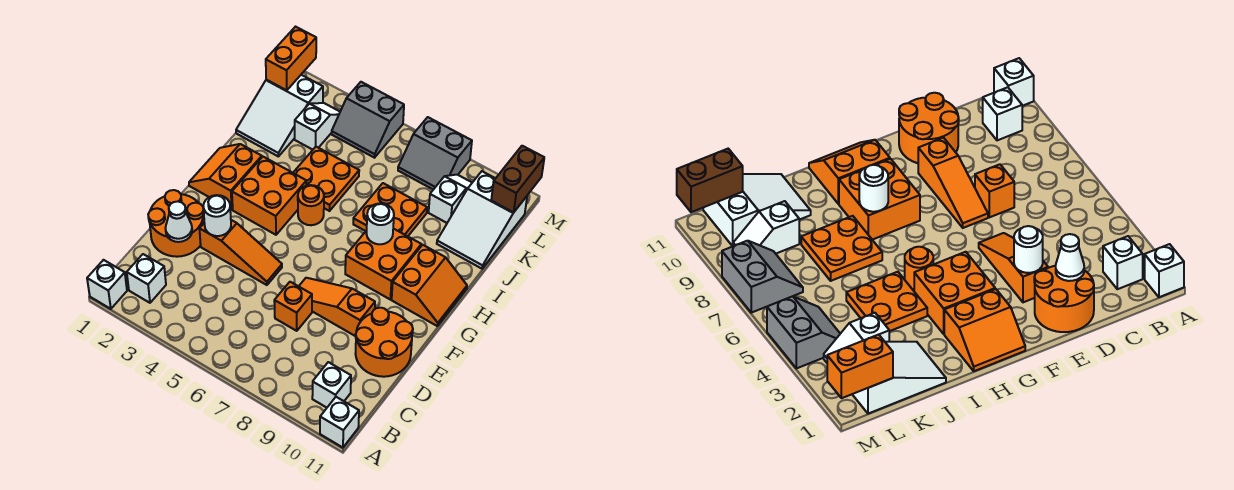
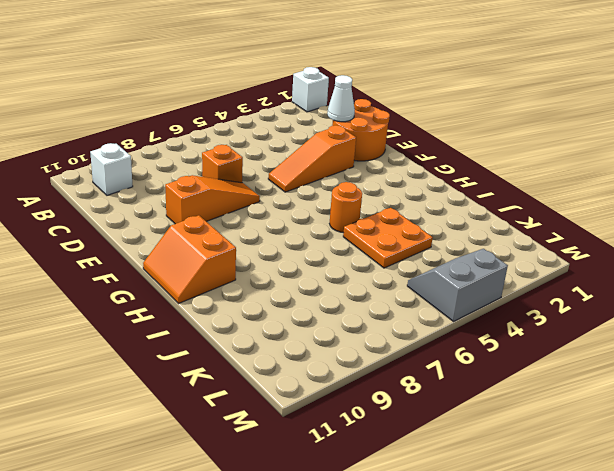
none -> white 1x1 brick [320,397,359,448]
none -> white 1x1 brick [127,254,166,303]
none -> orange 2x2 round brick [356,308,413,377]

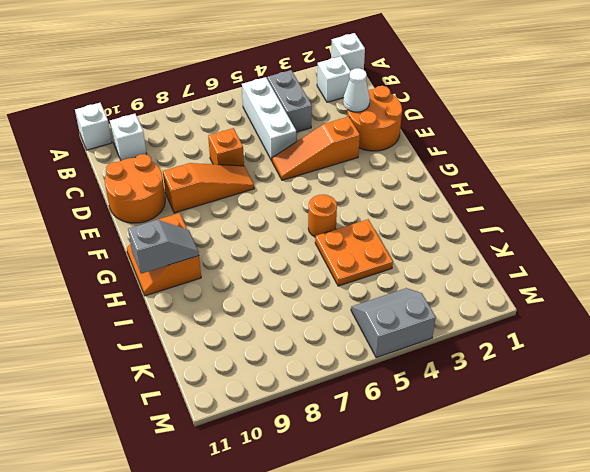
grey 1x2 brick [267,70,312,132] -> none
white 1x3 brick [242,77,297,161] -> none
grey 1x2 slope [128,220,199,274] -> none
none -> orange 2x2 slope [189,144,262,210]
none -> orange 2x2 brick [232,157,306,235]
none -> orange 2x2 brick [345,229,421,299]

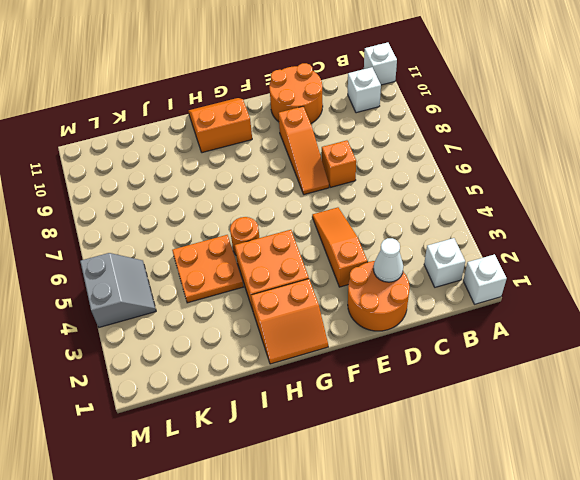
none -> orange 2x2 brick [345,229,421,299]
none -> orange 2x2 plate [353,183,427,236]
none -> white 2x3 slope [236,75,323,156]

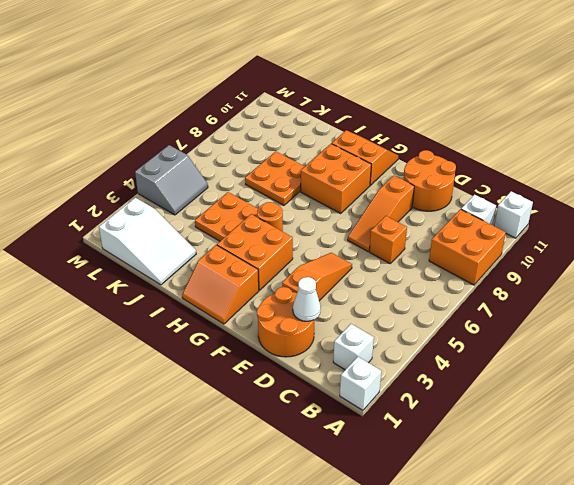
orange 2x2 brick [429,209,506,285] -> none
none -> white 2x3 slope [437,171,527,269]
none -> white 1x2 slope [295,103,340,150]
none -> white 1x2 slope [429,175,472,223]

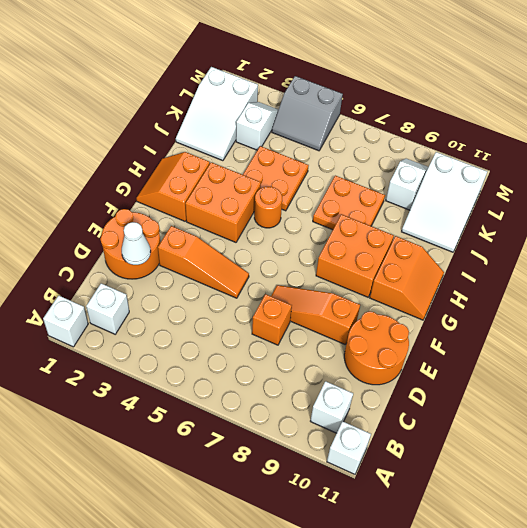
none -> grey 2x2 slope [398,117,472,190]
none -> white 1x1 round brick [203,195,231,236]
none -> white 1x1 round brick [366,203,394,244]

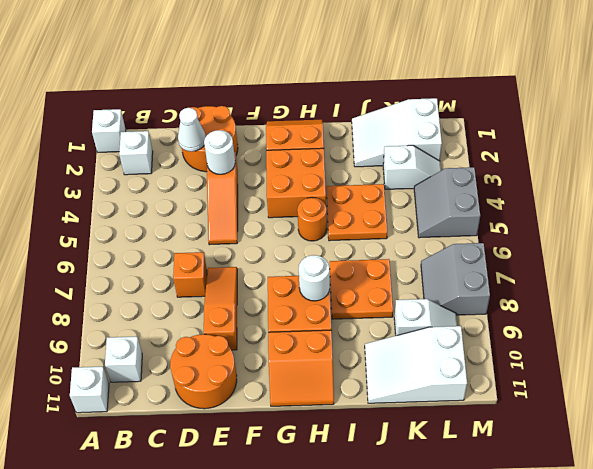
none -> orange 1x2 brick [266,27,316,90]
none -> brown 1x2 brick [491,146,544,212]

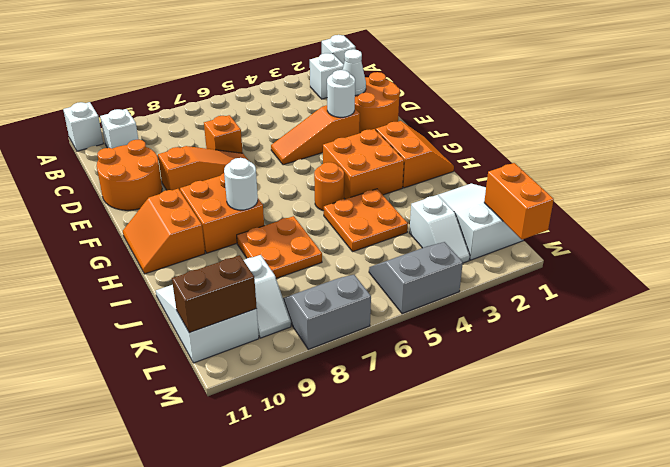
brown 1x2 brick [172,255,257,333] -> brown 1x2 brick turned to [491,146,544,212]

